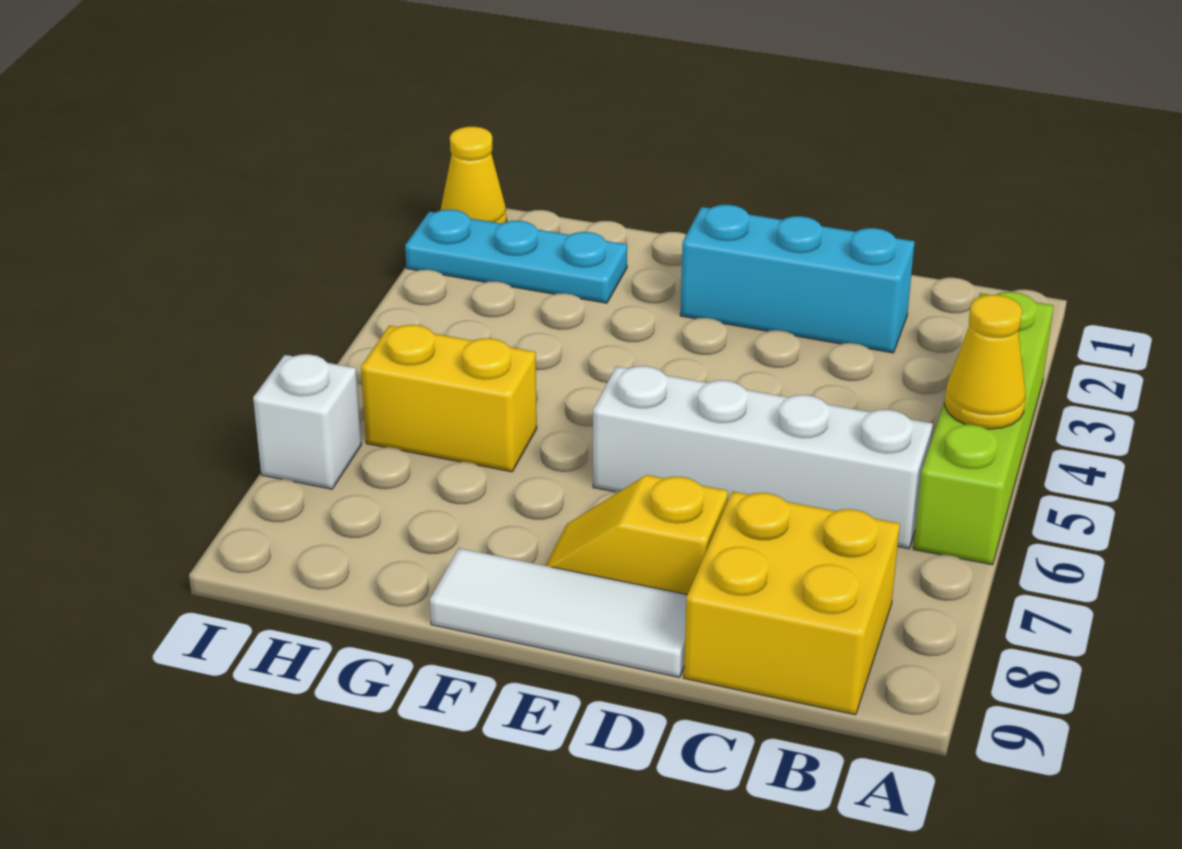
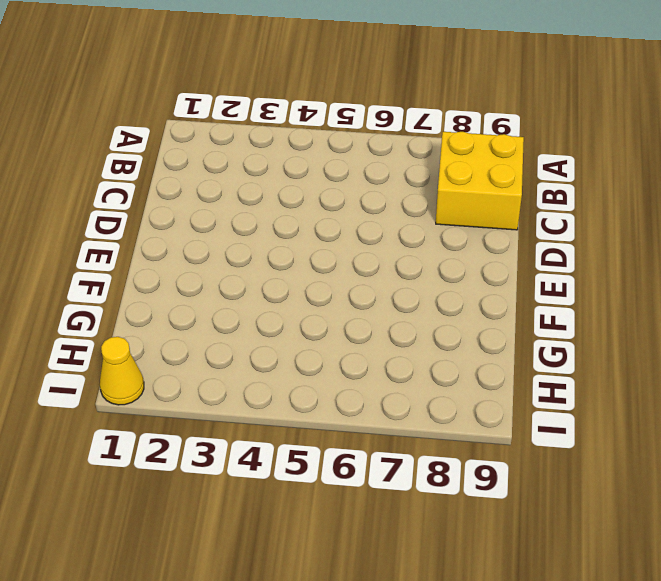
none -> lime 1x4 brick [913,292,1054,565]
none -> white 1x4 brick [593,366,933,549]

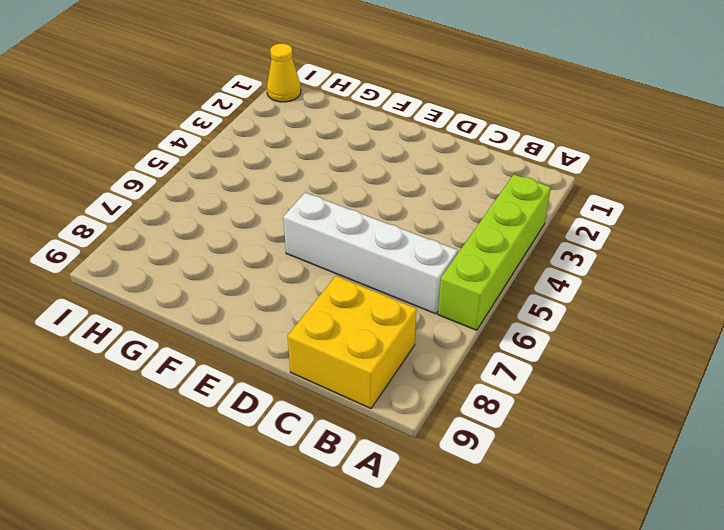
none -> cyan 1x3 brick [680,205,915,353]
none -> yellow 1x2 slope [545,475,728,595]

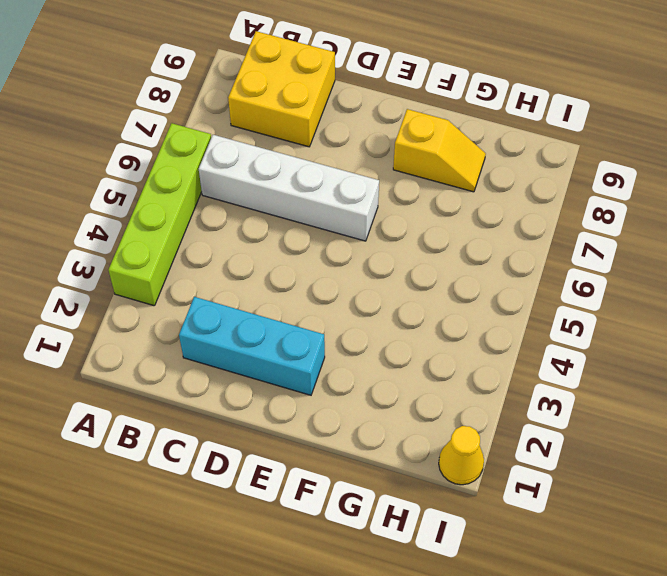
yellow 1x2 slope [393,109,486,192] -> yellow 1x2 slope moved to [545,475,728,595]
none -> white 1x3 tile [430,548,687,677]
none -> cyan 1x3 plate [405,210,627,303]

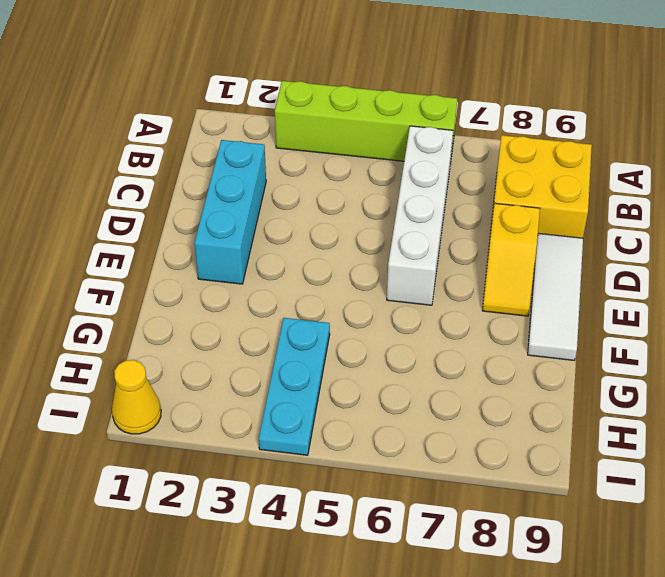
cyan 1x3 plate [259,318,330,455] -> cyan 1x3 plate moved to [405,210,627,303]
none -> yellow 1x2 brick [361,325,537,472]
none -> white 1x1 brick [253,354,361,489]

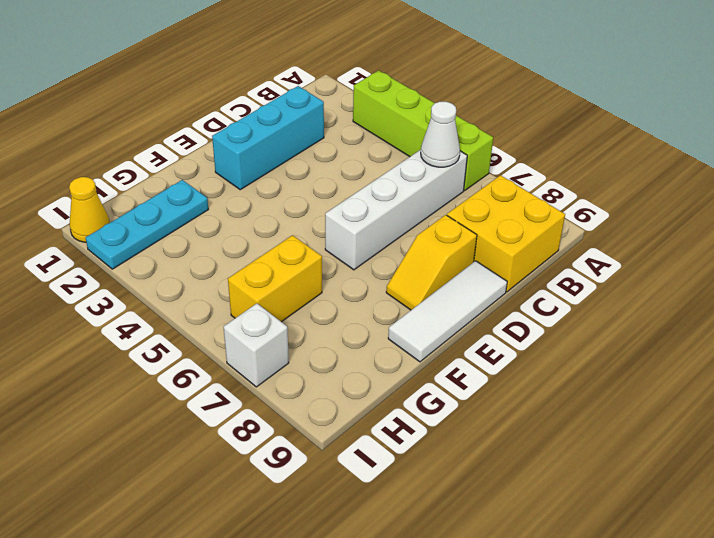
white 1x1 cone [421,102,460,167] -> none
none -> yellow 1x1 cone [945,295,1025,429]

